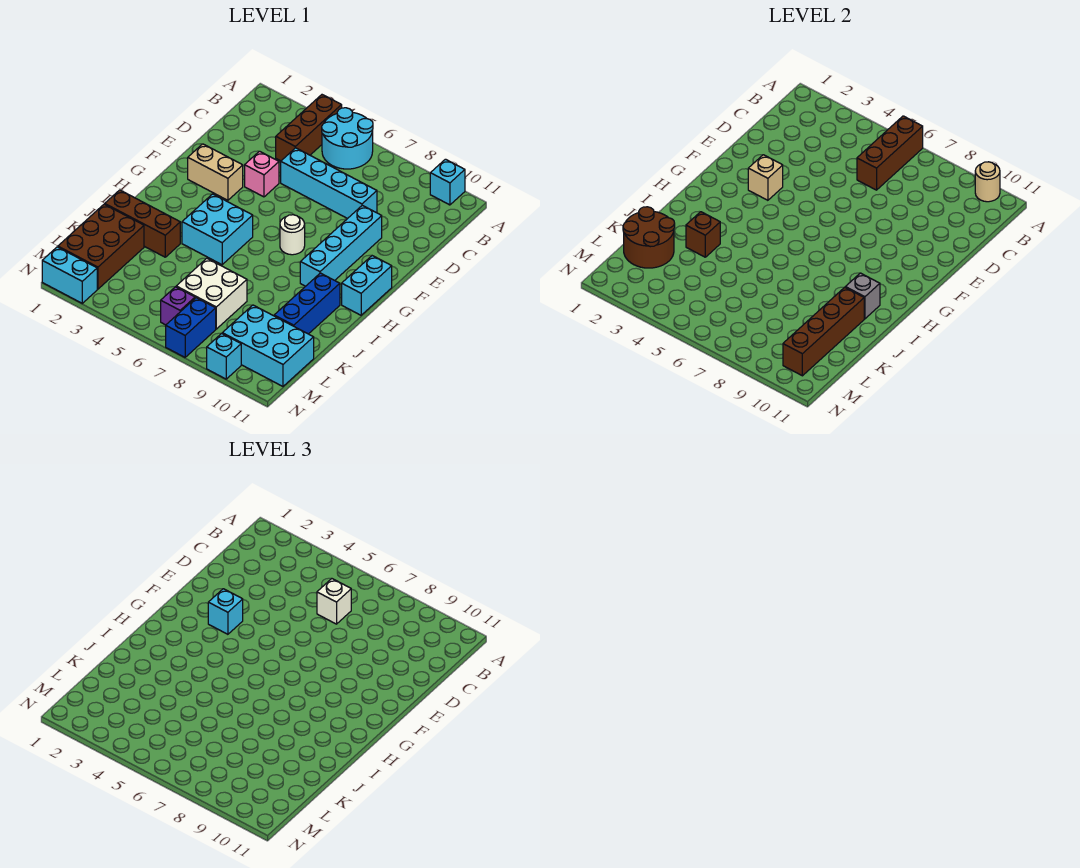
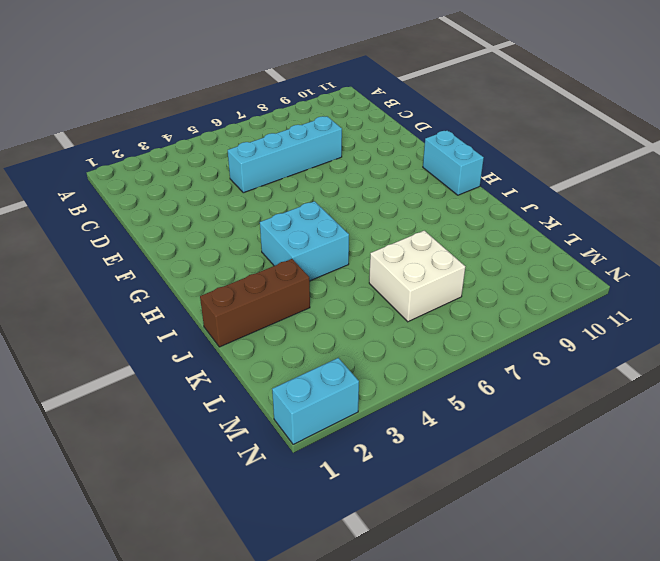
none -> brown 1x3 brick [276,95,342,161]
none -> cyan 2x2 round brick [322,108,373,169]
none -> cyan 1x1 brick [430,159,465,205]

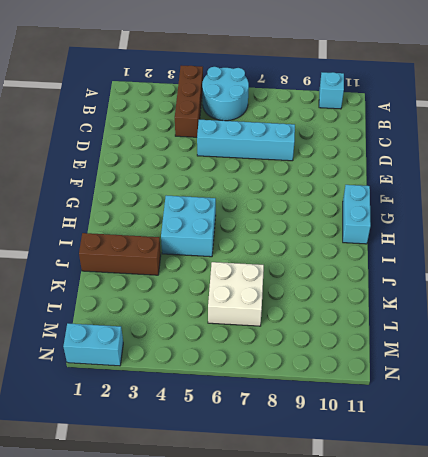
none -> pink 1x1 brick [245,151,279,197]
none -> cyan 1x4 brick [300,205,382,286]
none -> tan 1x2 brick [188,144,243,200]

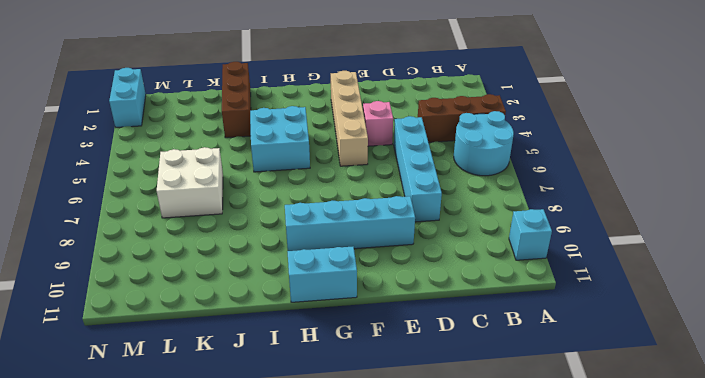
tan 1x4 brick [331,71,368,166] -> tan 1x2 brick [188,144,243,200]
none -> white 1x1 round brick [280,215,305,255]
none -> blue 1x3 brick [274,273,340,334]
none -> brown 2x3 brick [58,204,144,289]

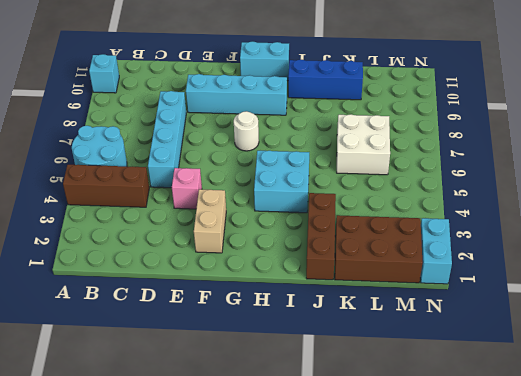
none -> cyan 2x3 brick [222,305,314,386]
none -> purple 1x1 brick [161,287,195,325]
none -> blue 1x2 brick [166,298,216,357]

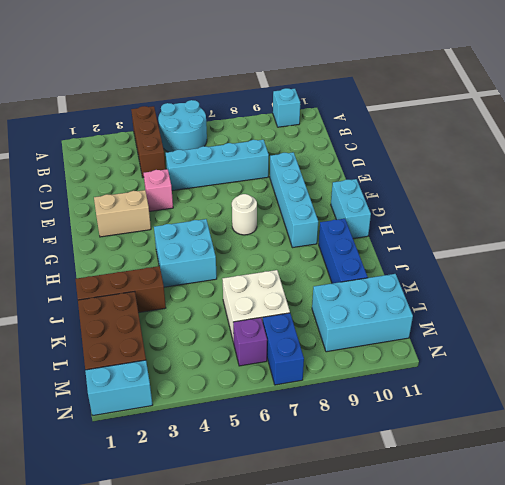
none -> cyan 1x1 brick [207,333,241,379]
none -> brown 1x3 brick [857,116,923,190]
none -> tan 1x1 round brick [975,162,1000,202]

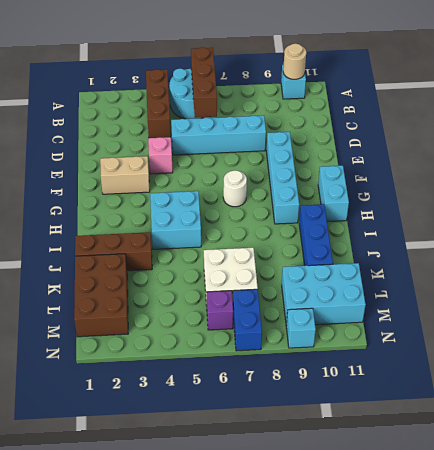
none -> cyan 1x2 brick [42,247,97,303]
none -> tan 1x1 brick [748,155,783,200]
none -> grey 1x1 brick [845,273,880,319]

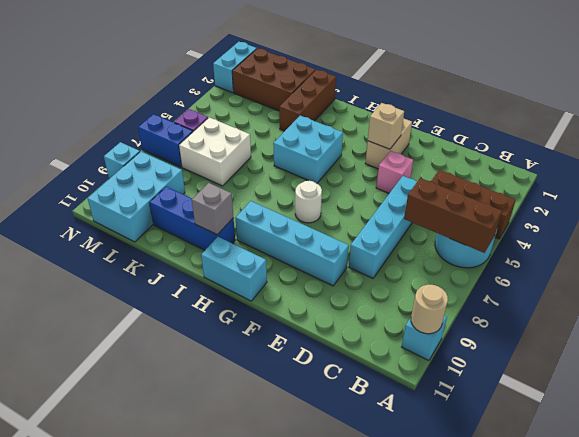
none -> brown 1x1 brick [686,212,720,257]
none -> brown 1x4 brick [783,287,864,376]
none -> brown 2x2 round brick [623,207,675,268]

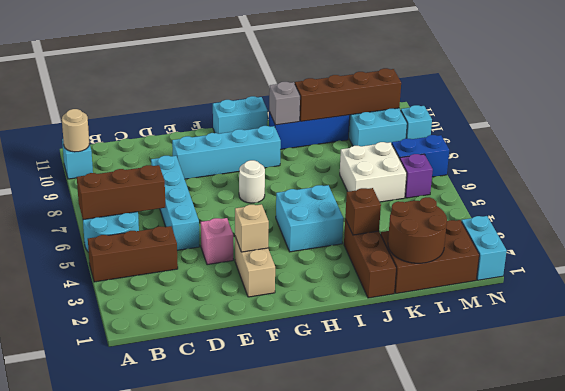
none -> white 1x1 brick [317,579,351,624]
none -> cyan 1x1 brick [208,589,243,634]

